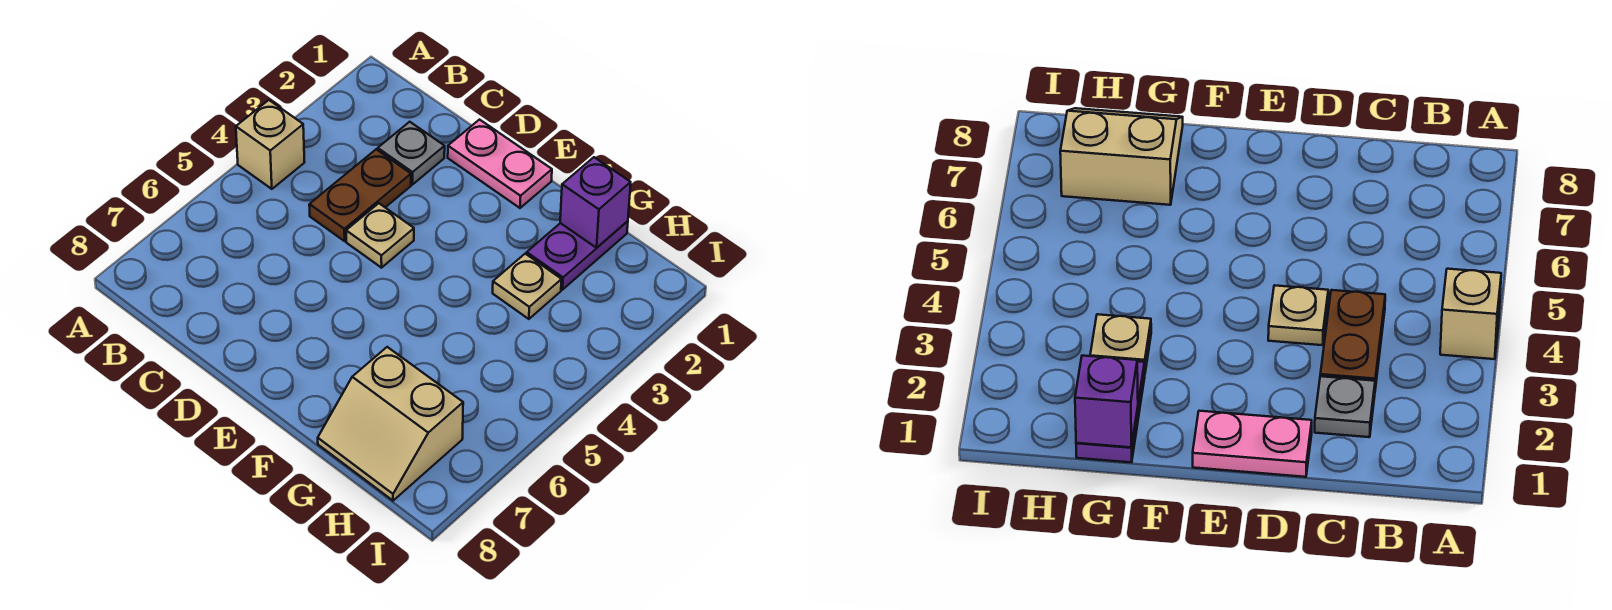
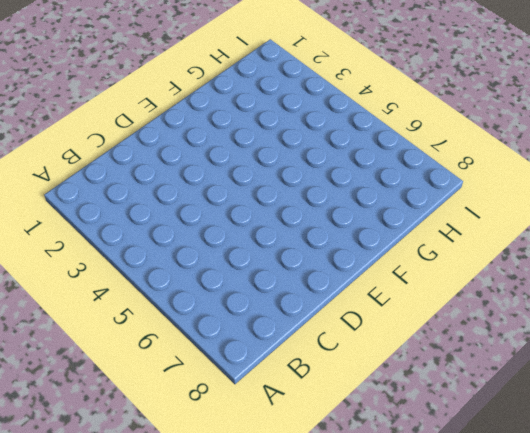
none -> tan 1x1 brick [236,100,305,189]
none -> grey 1x1 plate [378,122,445,184]

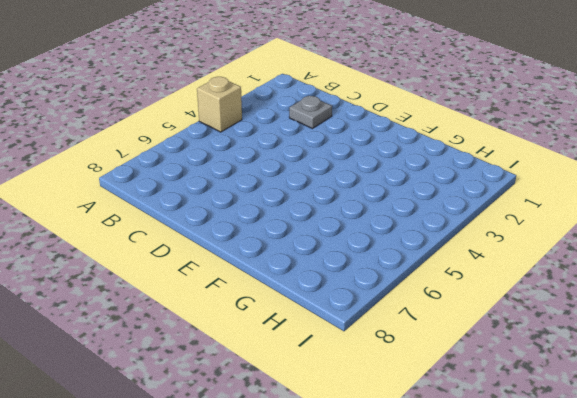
none -> brown 1x2 plate [309,149,411,241]
none -> pink 1x2 plate [448,120,552,208]

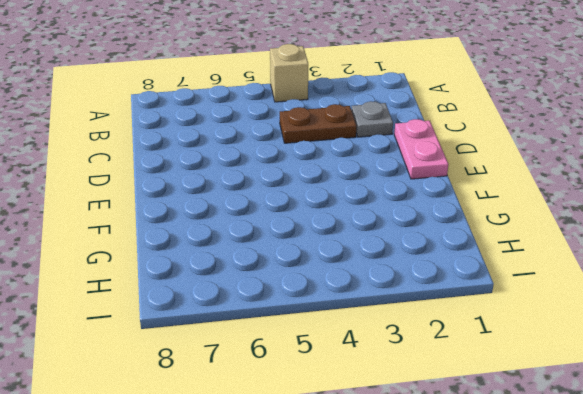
none -> tan 1x1 plate [346,203,414,268]
none -> purple 1x2 plate [527,221,628,290]

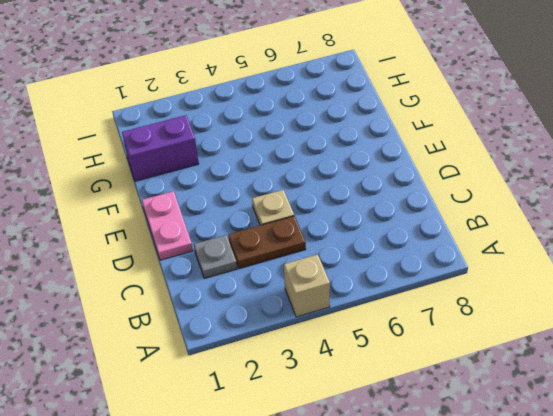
purple 1x2 brick [122,115,199,181] -> purple 1x2 plate [527,221,628,290]
none -> tan 1x1 plate [493,254,562,319]
none -> tan 2x2 slope [318,347,463,501]

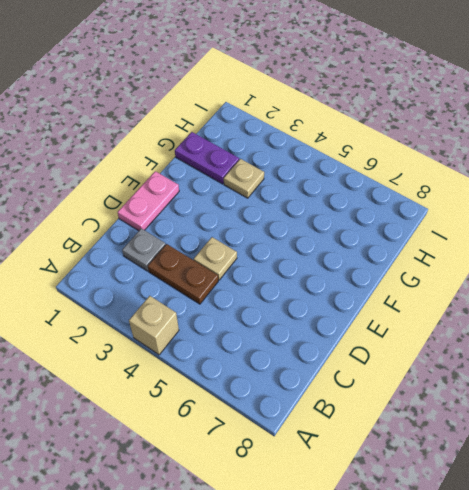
none -> tan 2x2 slope [318,347,463,501]
none -> purple 1x1 brick [560,157,631,248]

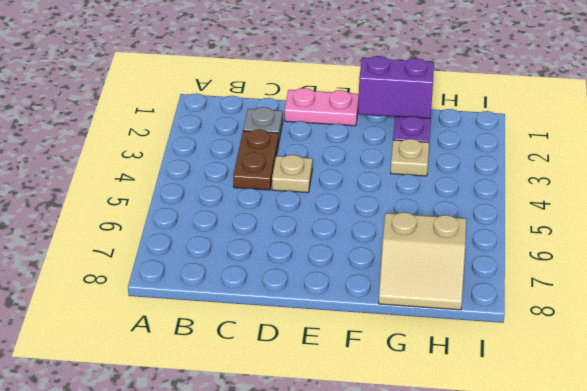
purple 1x2 brick [358,56,434,118] -> purple 1x1 brick [560,157,631,248]
none -> tan 1x1 brick [236,100,305,189]

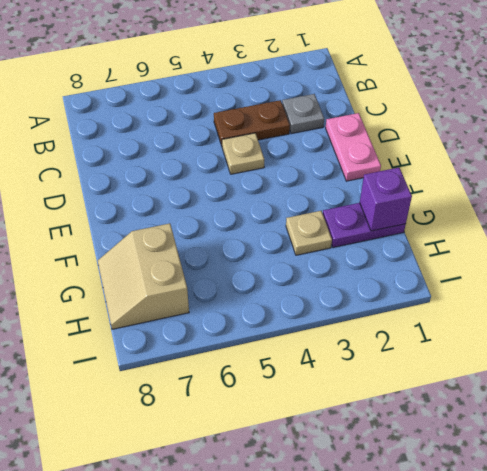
none -> tan 1x1 brick [236,100,305,189]

